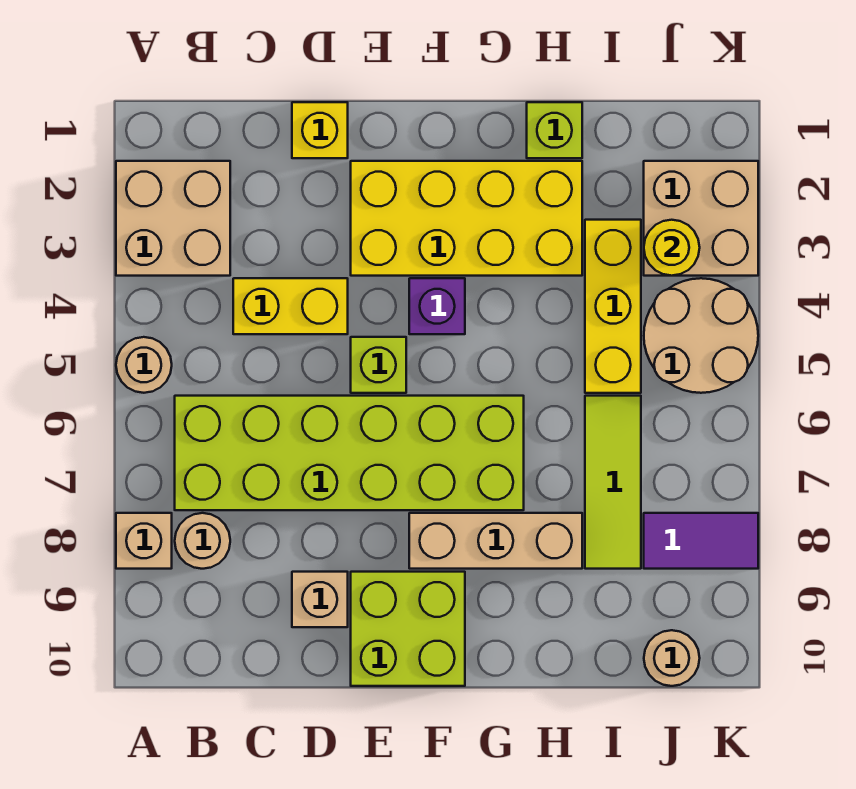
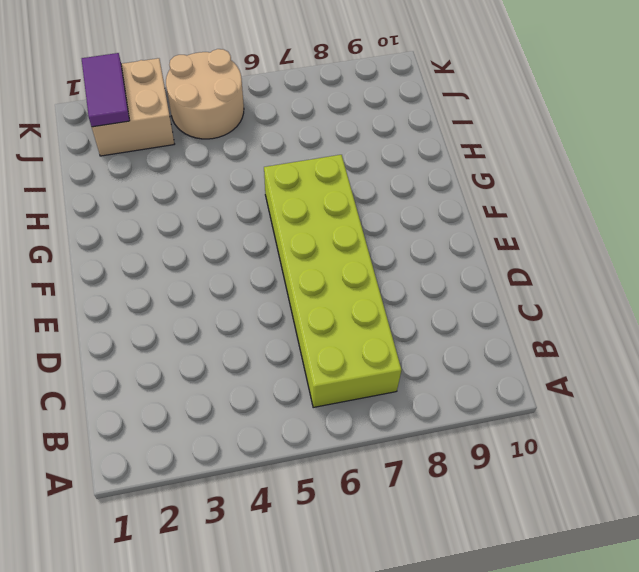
purple 1x2 tile [82,53,130,127] -> purple 1x2 tile moved to [644,513,758,569]
none -> tan 2x2 brick [116,161,230,276]
none -> tan 1x1 round brick [116,337,172,393]
none -> tan 1x1 brick [116,513,172,569]

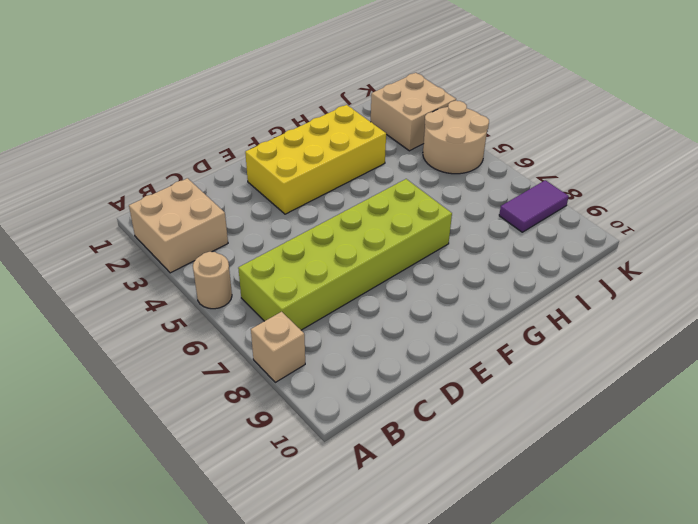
none -> tan 1x1 round brick [175,513,230,569]
none -> yellow 1x2 brick [233,278,348,334]
none -> yellow 1x1 brick [292,102,348,158]

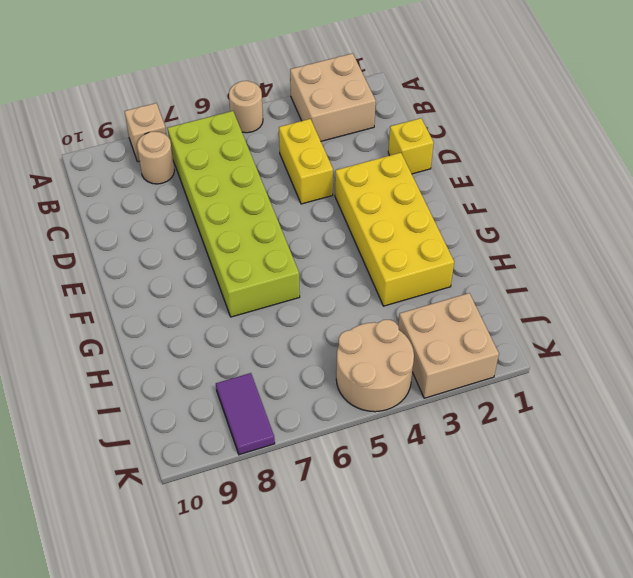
none -> tan 1x1 brick [292,572,348,627]
none -> lime 1x1 brick [351,337,406,393]
none -> lime 2x2 brick [351,572,465,686]

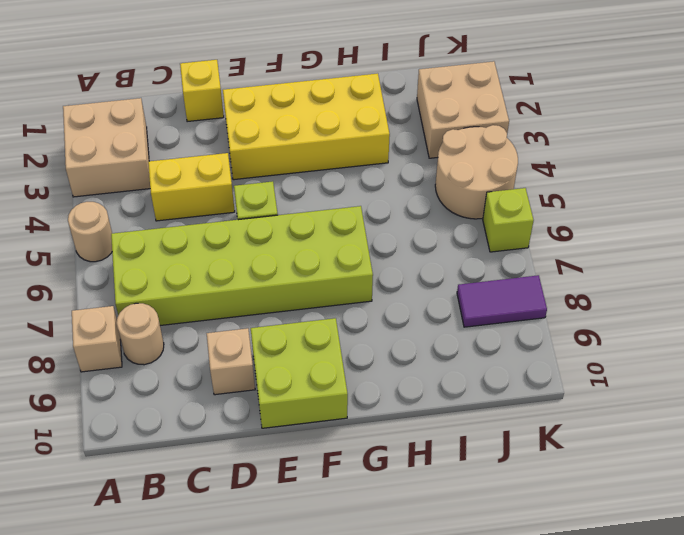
lime 1x1 brick [483,188,534,252] -> lime 1x1 brick moved to [527,102,582,158]
none -> purple 1x1 brick [409,278,465,334]
none -> tan 1x3 brick [409,513,582,569]
none -> yellow 1x3 brick [585,220,641,393]

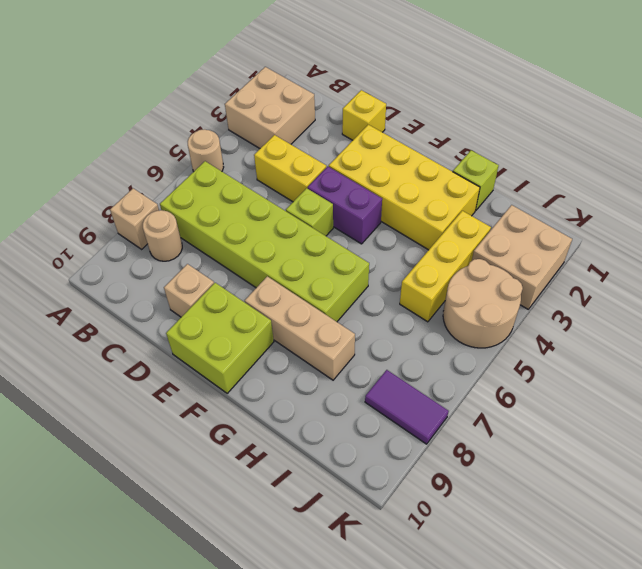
purple 1x2 brick [308,166,382,244] -> purple 1x1 brick [409,278,465,334]
none -> lime 1x3 tile [585,396,641,569]
none -> tan 1x1 round brick [644,630,700,686]
none -> yellow 1x1 round brick [644,220,700,276]

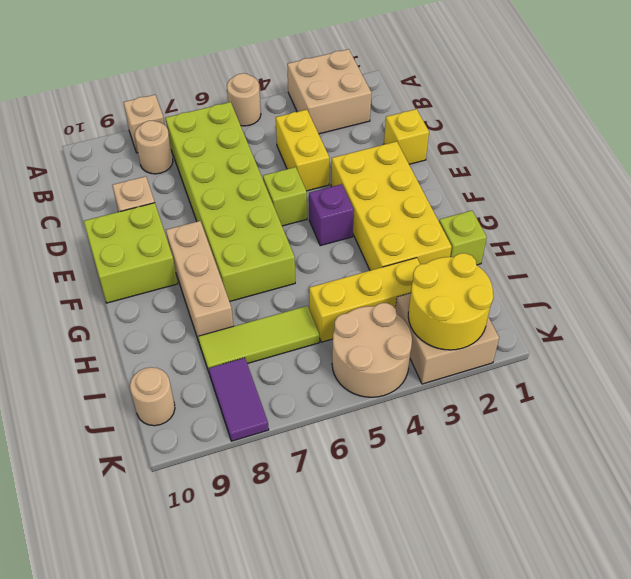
yellow 2x2 round brick [408,253,493,350] -> yellow 1x1 round brick [644,220,700,276]

